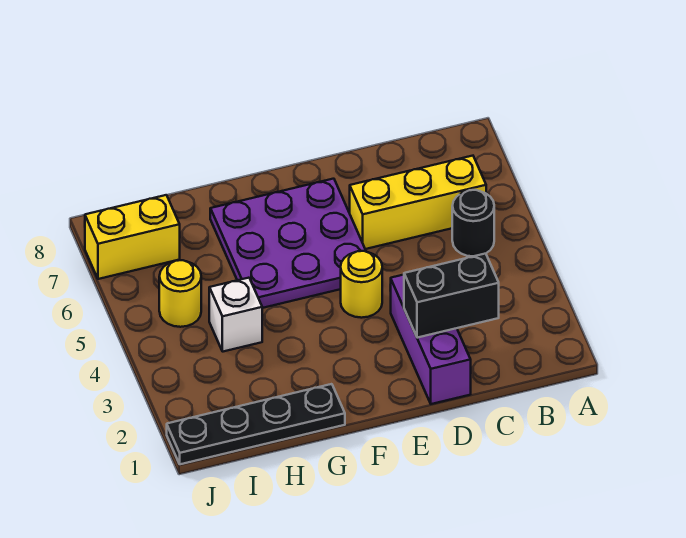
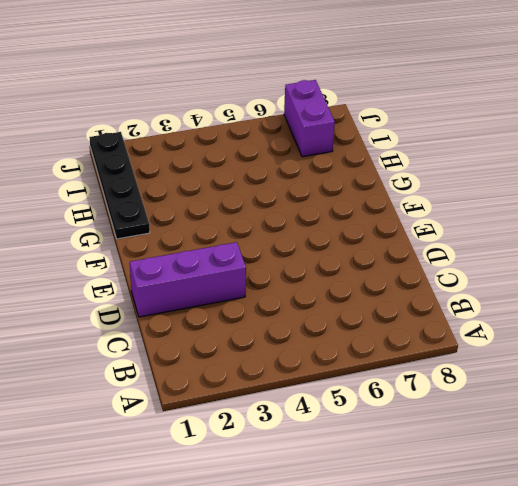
purple 1x2 brick [284,80,335,157] -> yellow 1x2 brick [85,195,180,279]
none -> black 1x1 round brick [452,190,494,256]
none -> yellow 1x3 brick [350,156,486,249]

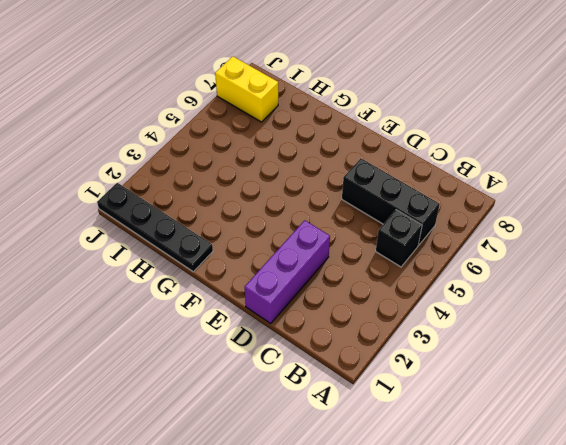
black 1x1 brick [376,210,422,267] -> black 1x1 round brick [452,190,494,256]
black 1x3 brick [342,158,440,245] -> yellow 1x3 brick [350,156,486,249]
none -> yellow 1x1 round brick [341,251,382,318]
none -> purple 3x3 plate [210,179,366,308]

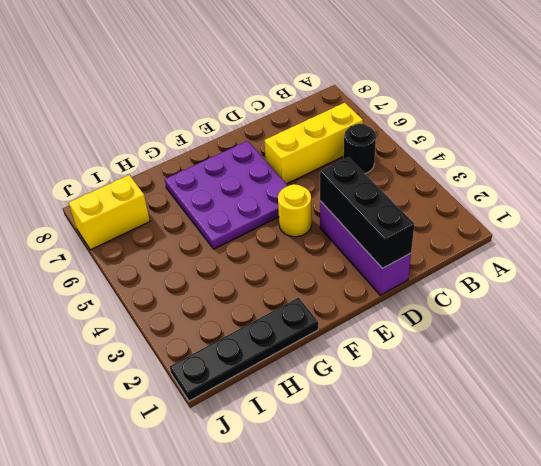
black 1x3 brick [320,157,414,268] -> black 1x2 brick [404,254,499,338]
none -> white 1x1 brick [209,278,262,352]
none -> yellow 1x1 round brick [159,260,201,327]

